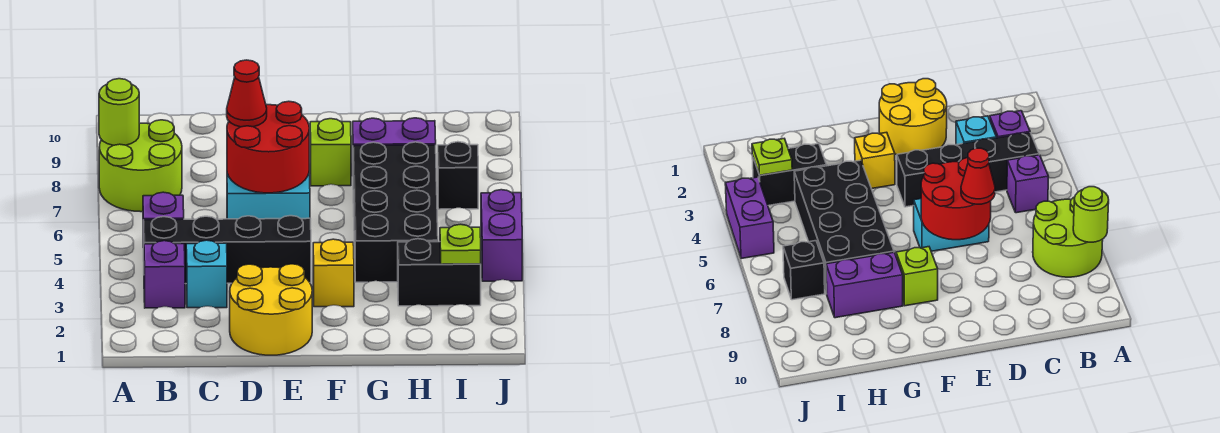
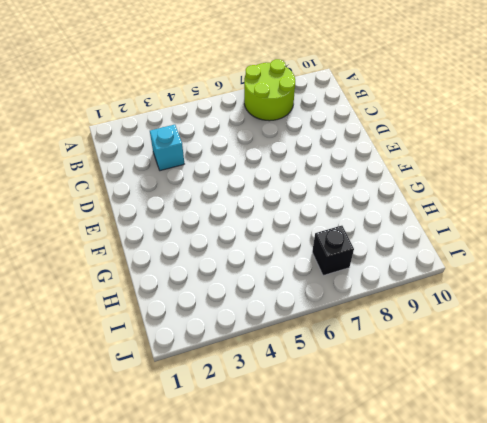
none -> purple 1x1 brick [144,241,185,308]
none -> black 1x4 brick [143,216,311,284]
none -> purple 1x1 brick [143,192,184,220]

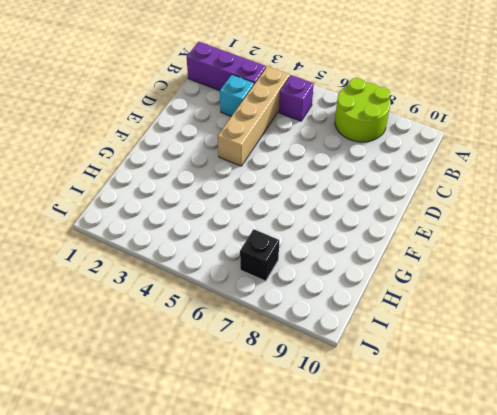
purple 1x3 brick [187,42,266,90] -> purple 1x1 brick [144,241,185,308]
tan 1x4 brick [218,66,290,166] -> black 1x4 brick [143,216,311,284]
none -> yellow 2x2 round brick [230,264,312,355]
none -> cyan 1x2 brick [227,174,310,219]
none -> yellow 1x1 brick [313,239,354,307]

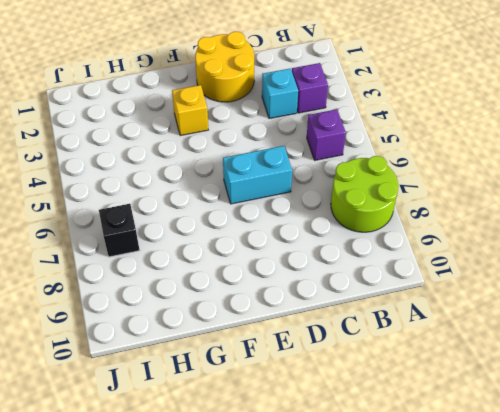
none -> black 1x4 brick [143,216,311,284]
none -> lime 1x1 brick [310,119,351,186]
none -> black 2x4 brick [353,142,438,282]

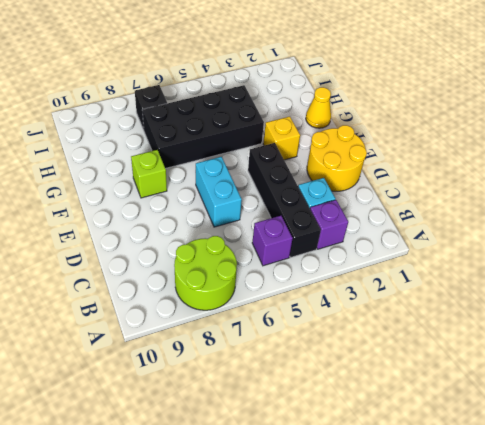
yellow 1x1 cone [306,87,331,128] -> none
none -> purple 1x2 brick [353,118,436,146]
none -> black 1x2 brick [398,239,481,306]
none -> purple 1x2 brick [481,190,522,281]

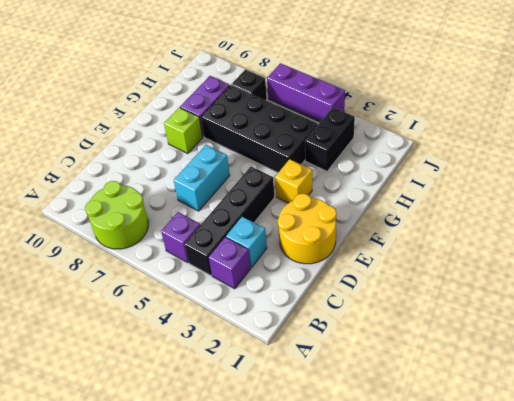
purple 1x3 brick [267,63,345,122] -> purple 1x2 brick [481,190,522,281]
none -> lime 1x1 round brick [99,79,139,145]
none -> red 2x2 round brick [227,101,309,193]
none -> lime 1x1 plate [440,224,481,264]

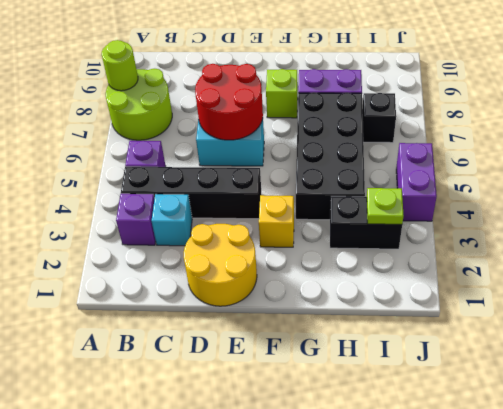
none -> red 1x1 cone [227,60,267,127]

